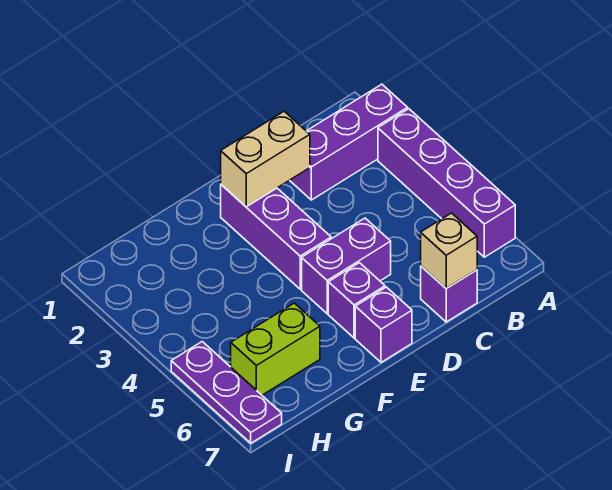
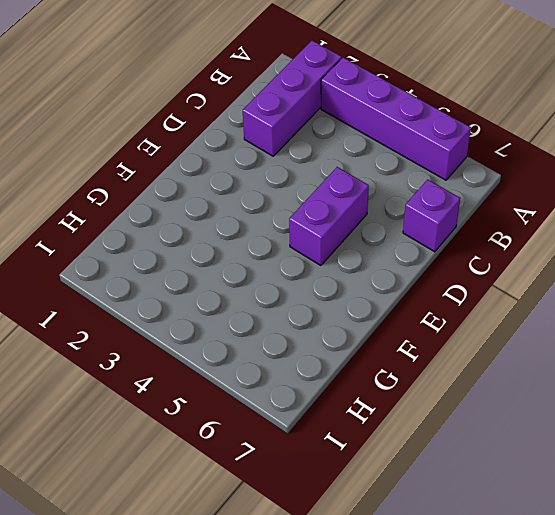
none -> purple 1x3 brick [221,185,331,289]
none -> purple 1x1 brick [328,263,385,338]

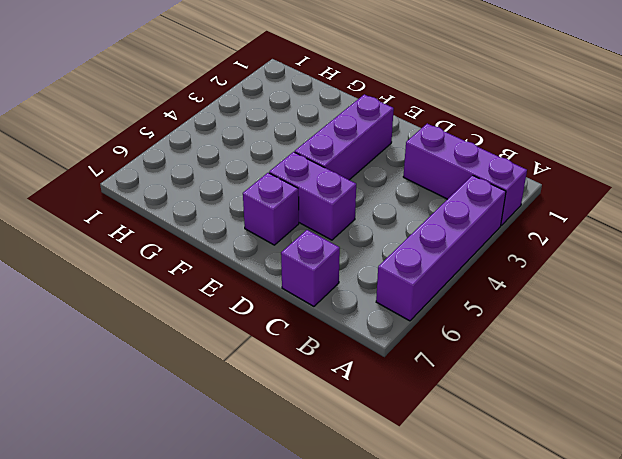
none -> purple 1x1 brick [355,287,412,362]
none -> lime 1x2 brick [231,303,320,395]

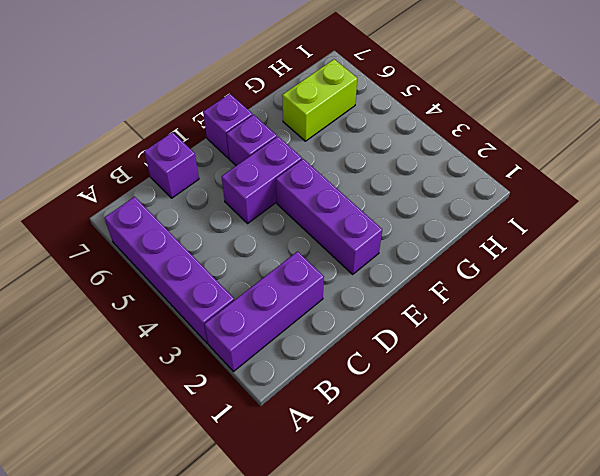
none -> purple 1x3 plate [171,342,282,443]
none -> tan 1x1 brick [421,213,477,289]

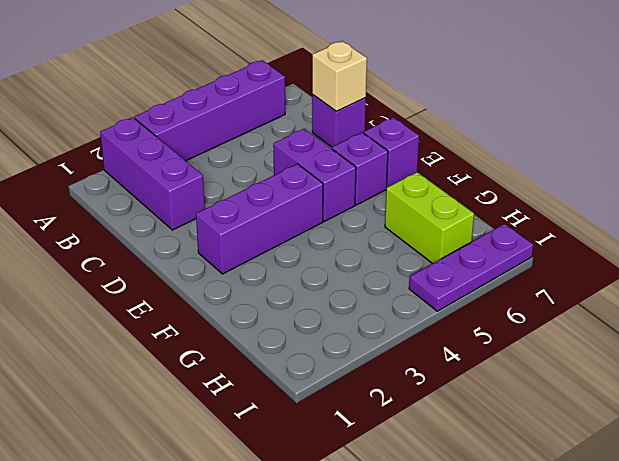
none -> tan 1x2 brick [221,111,310,207]

